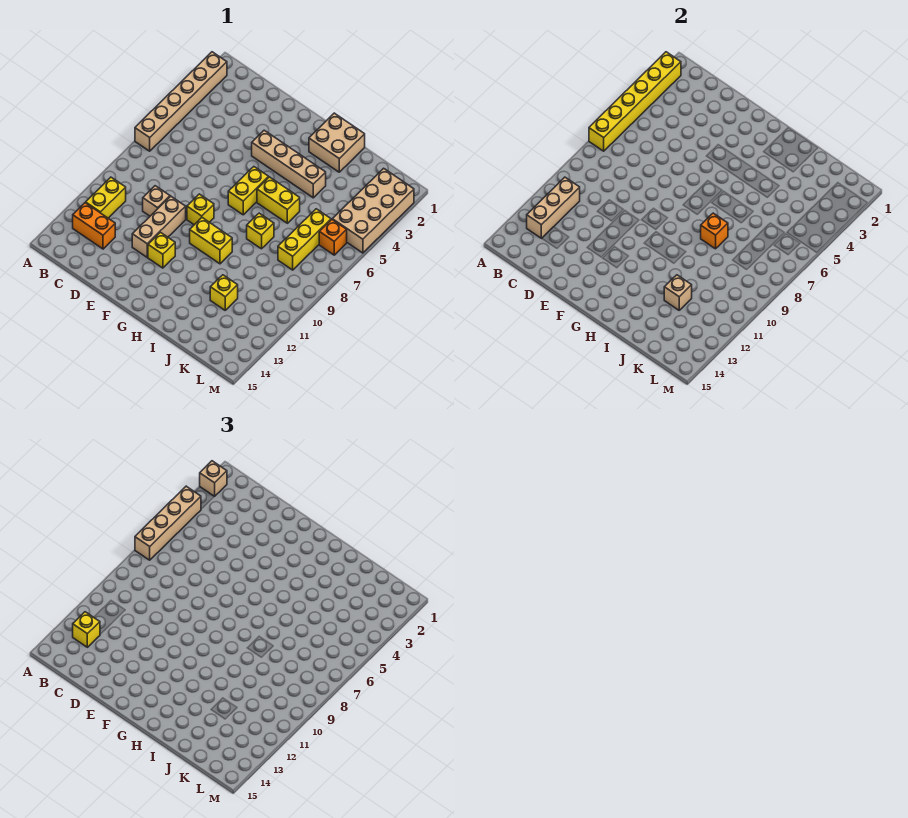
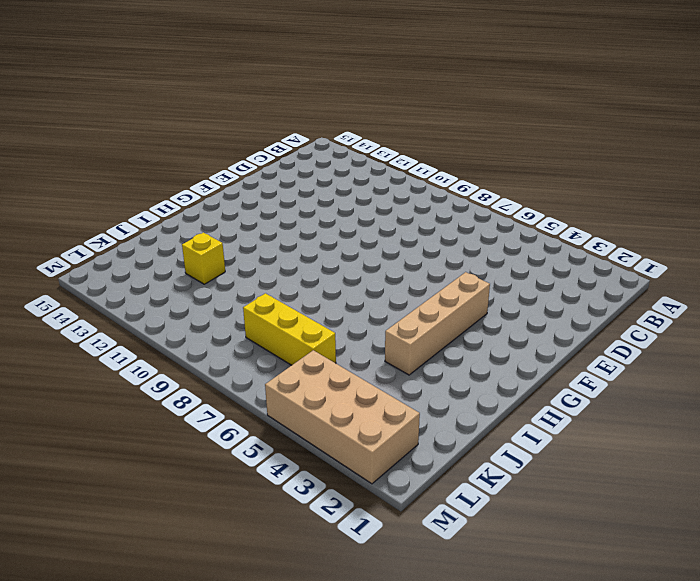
none -> tan 1x6 brick [135,52,227,151]
none -> yellow 1x2 brick [86,177,126,218]
none -> orange 1x2 brick [73,203,115,249]

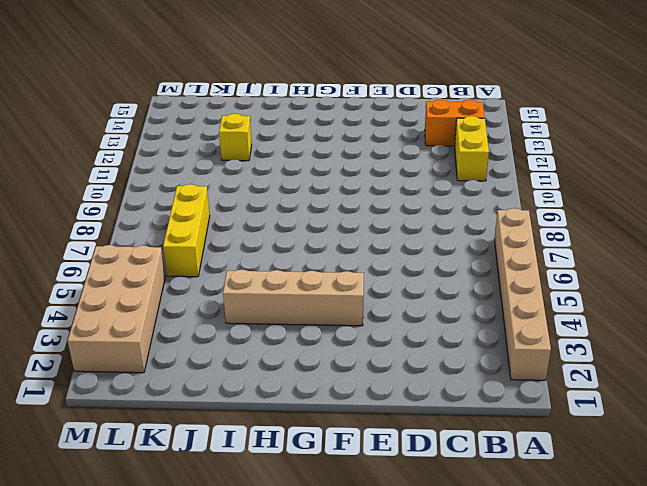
none -> tan 1x1 brick [143,186,170,216]
none -> tan 1x3 brick [132,196,186,257]
none -> yellow 1x1 brick [187,194,214,225]

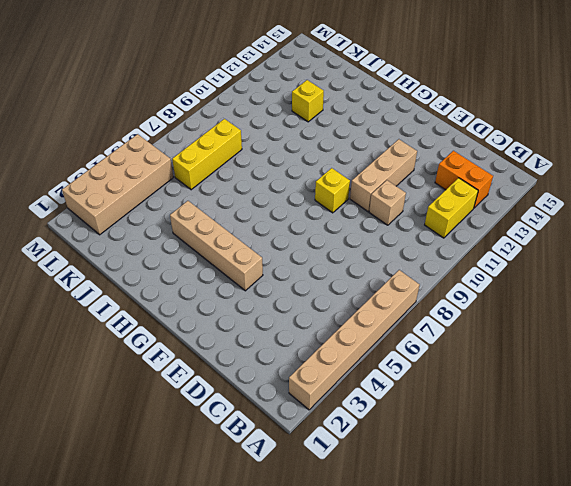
none -> yellow 1x1 brick [148,232,175,268]
none -> yellow 1x2 brick [228,167,269,215]
none -> yellow 1x2 brick [190,218,232,264]

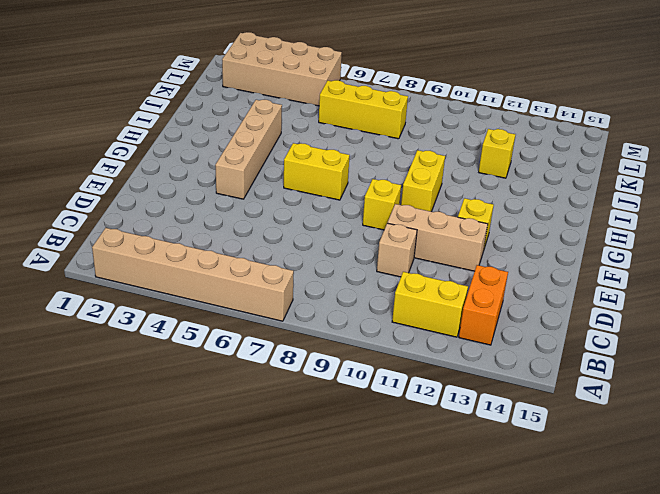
none -> tan 2x2 brick [309,113,365,172]
none -> yellow 1x2 brick [257,177,300,223]
none -> yellow 1x1 brick [247,213,274,249]

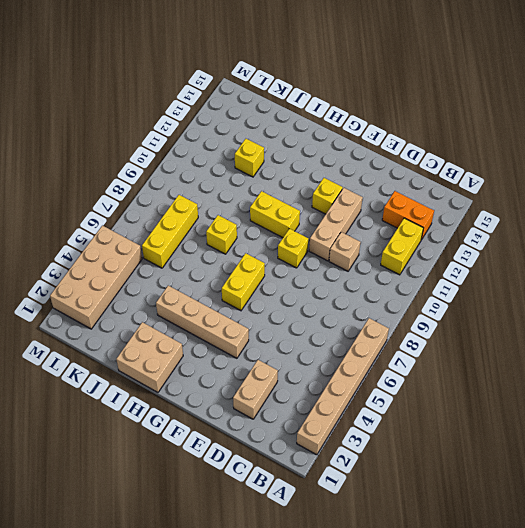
tan 1x2 brick [233,360,278,419] -> none
none -> yellow 1x2 brick [257,177,300,223]
none -> orange 1x1 brick [319,220,347,255]
none -> yellow 1x6 brick [589,52,681,151]

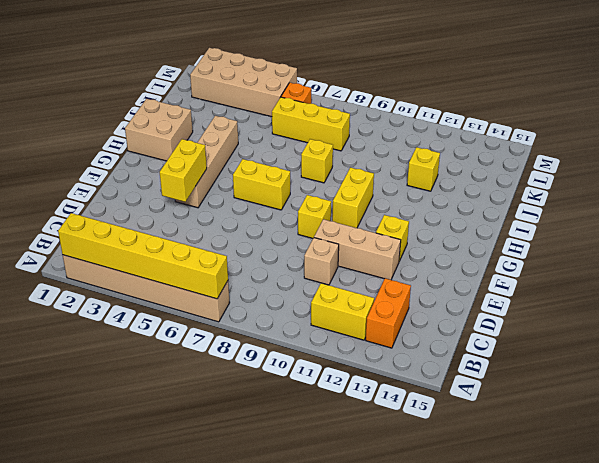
yellow 1x2 brick [160,139,207,202] -> yellow 1x2 brick moved to [257,177,300,223]
none -> tan 1x3 brick [527,177,580,238]
none -> orange 1x1 brick [701,213,728,249]
none -> tan 1x1 brick [664,275,692,310]

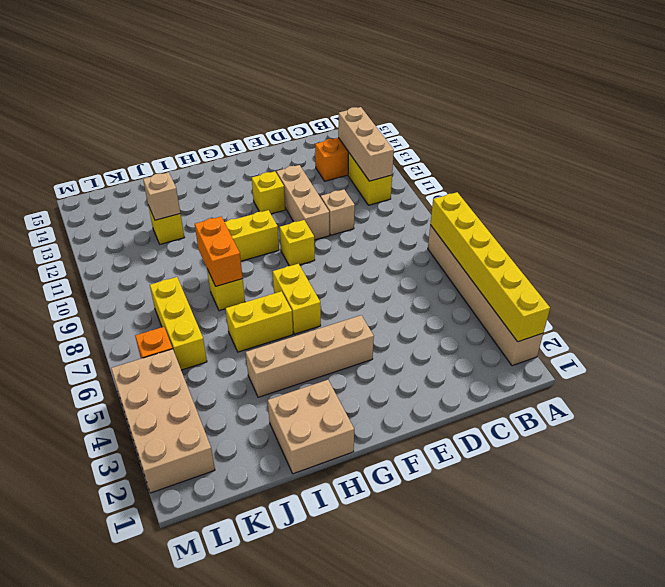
orange 1x2 brick [195,217,243,286] -> orange 1x1 brick [701,213,728,249]
none -> tan 1x1 brick [200,461,227,496]
none -> tan 1x4 brick [135,486,201,560]
none -> yellow 1x1 brick [73,612,100,647]

